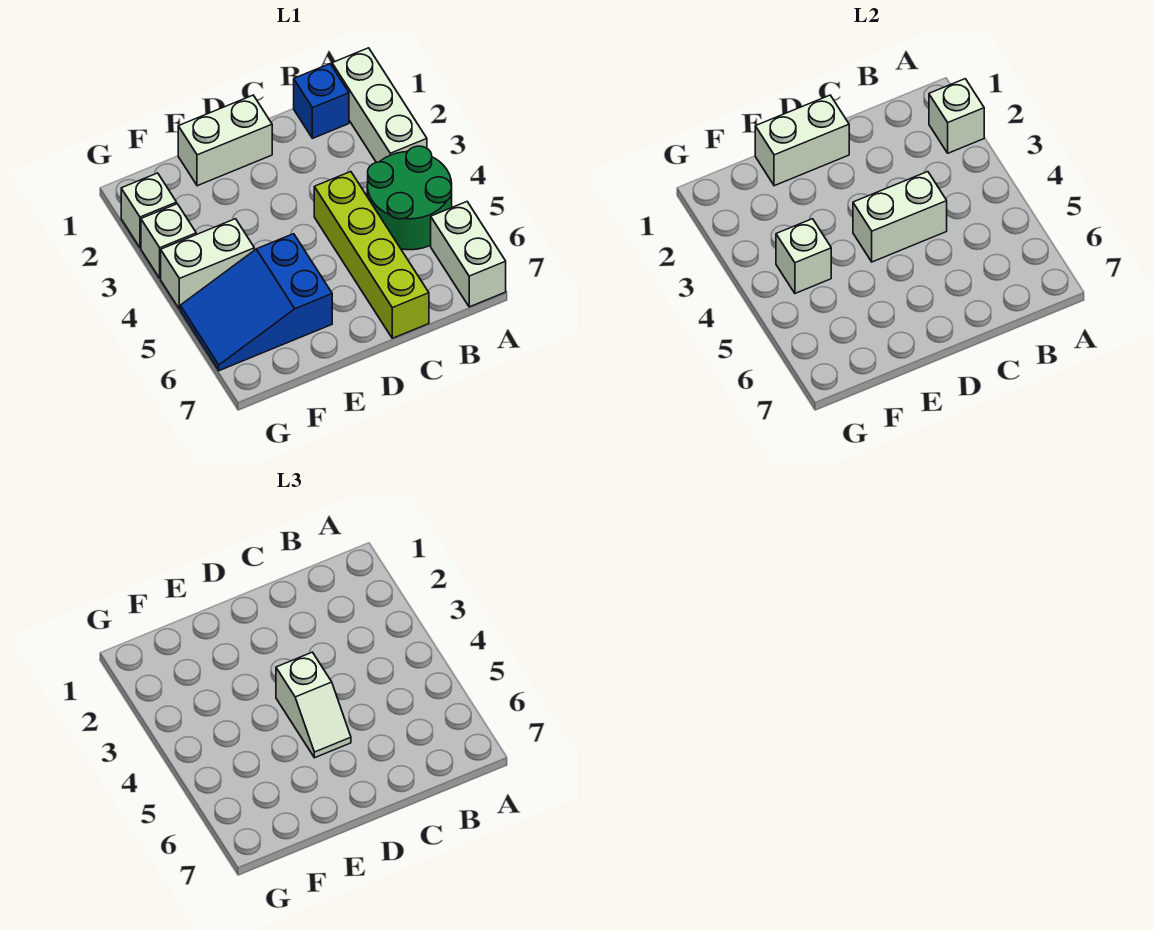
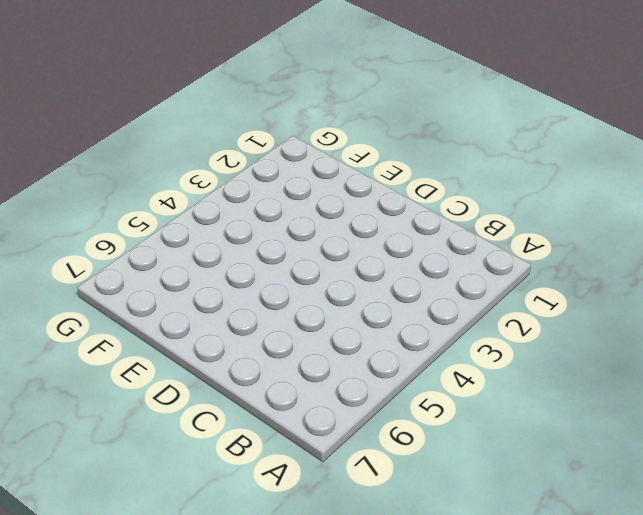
none -> white 1x3 brick [332,48,427,162]
none -> green 2x2 round brick [367,146,452,250]
none -> white 1x2 brick [431,202,506,307]

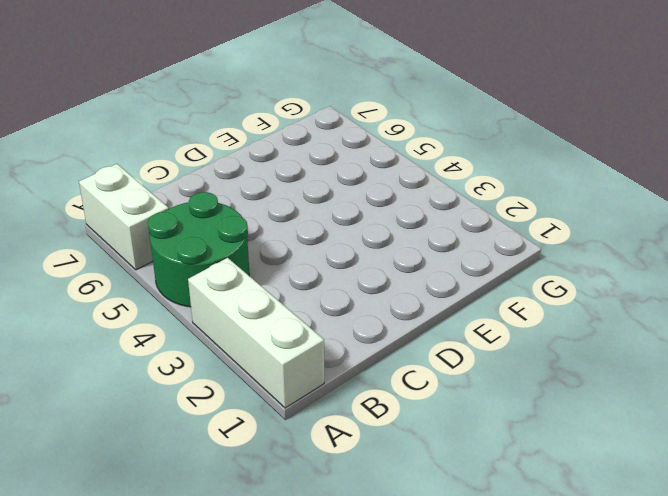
none -> blue 1x1 brick [294,64,349,138]
none -> lime 1x4 brick [314,172,429,338]
none -> white 1x2 brick [178,95,272,186]

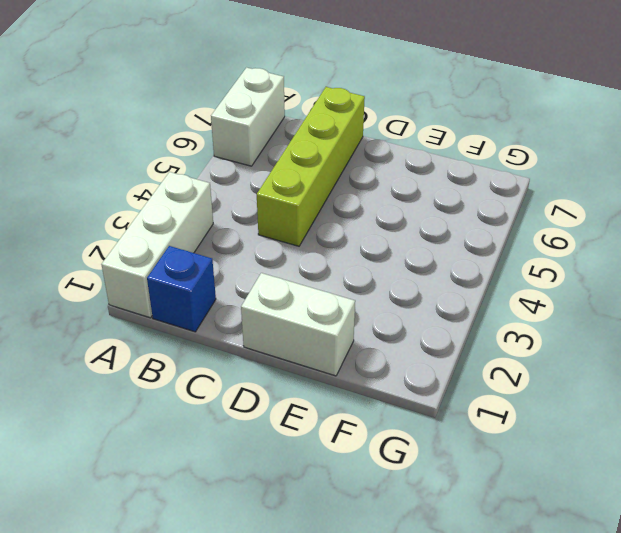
none -> green 2x2 round brick [367,146,452,250]
none -> blue 2x3 slope [180,234,332,371]
none -> white 1x2 brick [161,219,254,309]

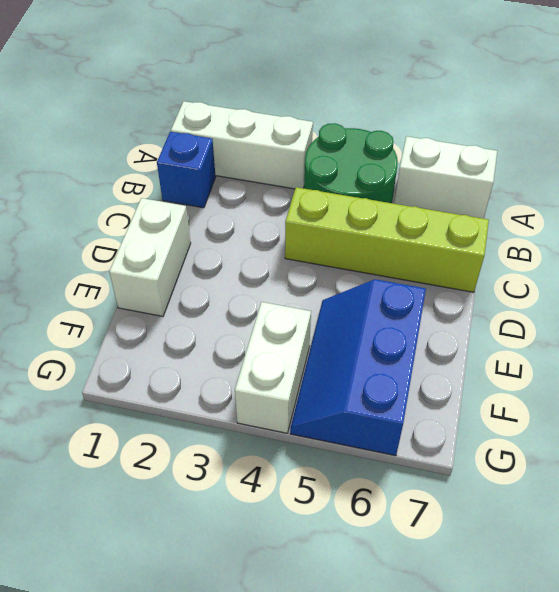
blue 2x3 slope [290,279,426,456] -> blue 2x3 slope turned to [180,234,332,371]
none -> white 1x1 brick [121,173,177,248]
none -> white 1x1 brick [141,204,196,278]
none -> white 1x1 brick [929,79,984,153]

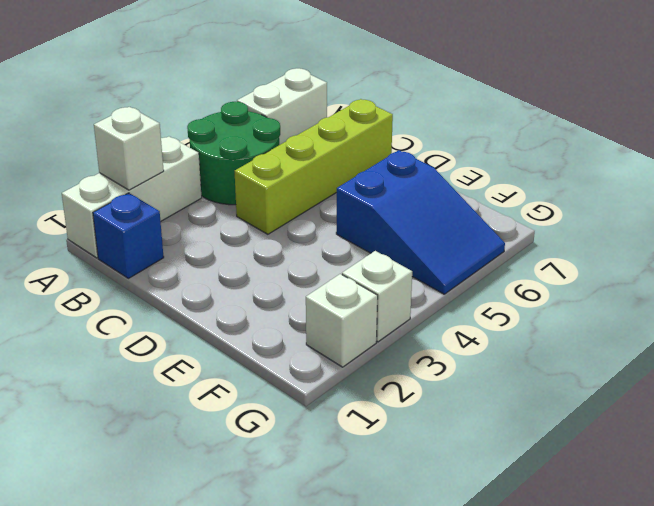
none -> white 1x2 brick [178,95,272,186]
none -> white 1x2 brick [161,219,254,309]
none -> white 1x2 brick [853,172,947,262]

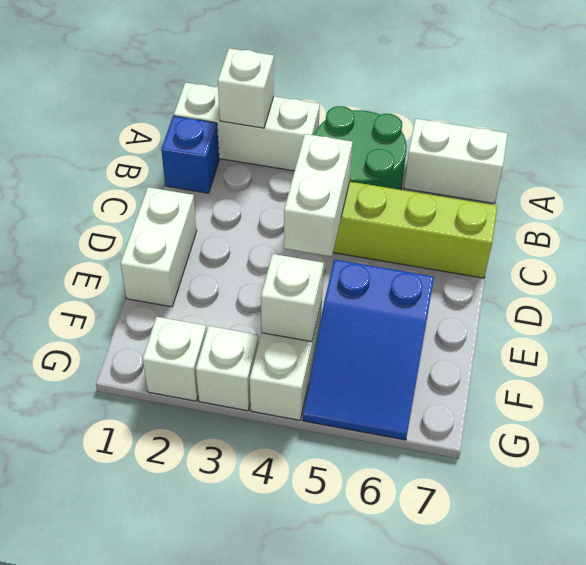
none -> white 1x2 brick [755,95,849,186]
none -> white 1x2 slope [276,652,351,758]

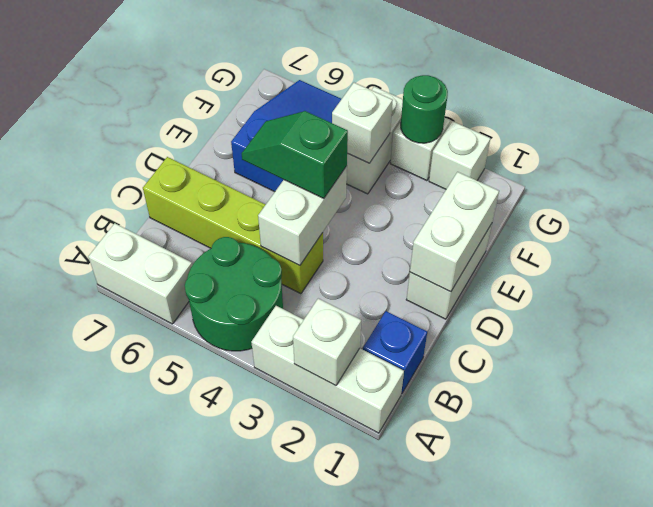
green 1x2 slope [242,111,348,198] -> white 1x2 slope [276,652,351,758]
green 1x1 round brick [401,75,448,143] -> none

